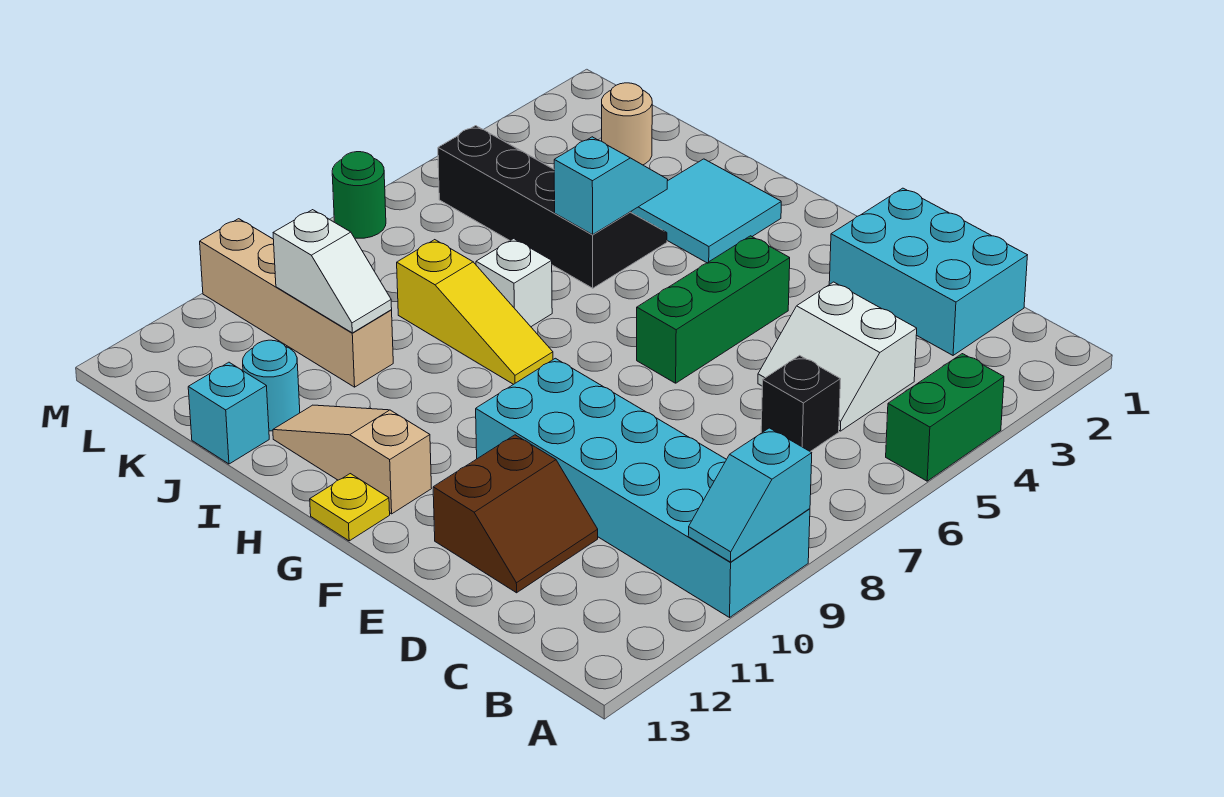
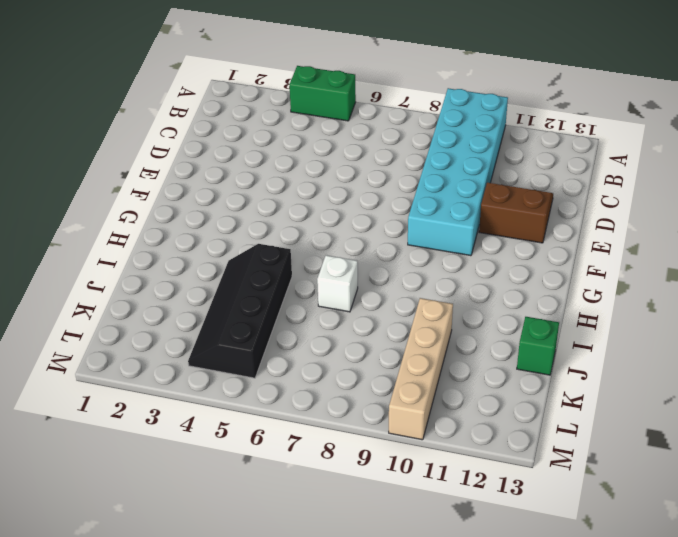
green 1x1 brick [517,317,559,375] -> cyan 1x1 brick [188,362,269,464]
none -> cyan 2x3 brick [829,188,1027,355]
none -> white 2x2 slope [758,282,917,431]
none -> black 1x1 brick [761,355,841,451]

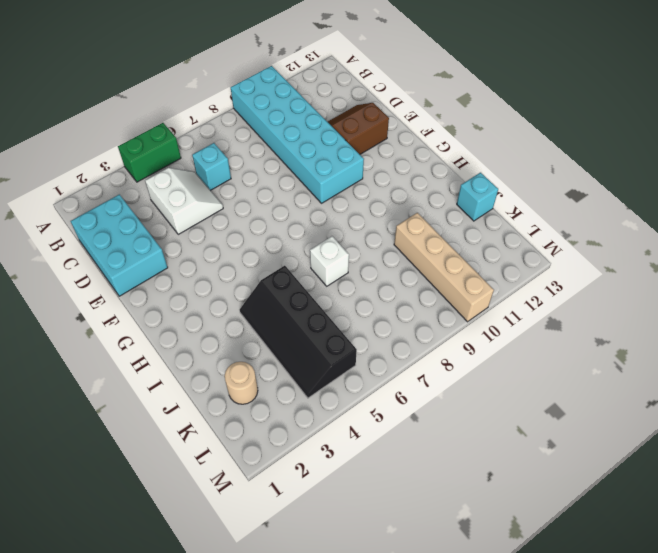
cyan 1x1 brick [192,143,231,190] -> black 1x1 brick [761,355,841,451]
none -> green 1x3 brick [637,236,790,383]
none -> tan 1x3 slope [273,405,432,514]
none -> yellow 1x1 plate [310,474,390,541]

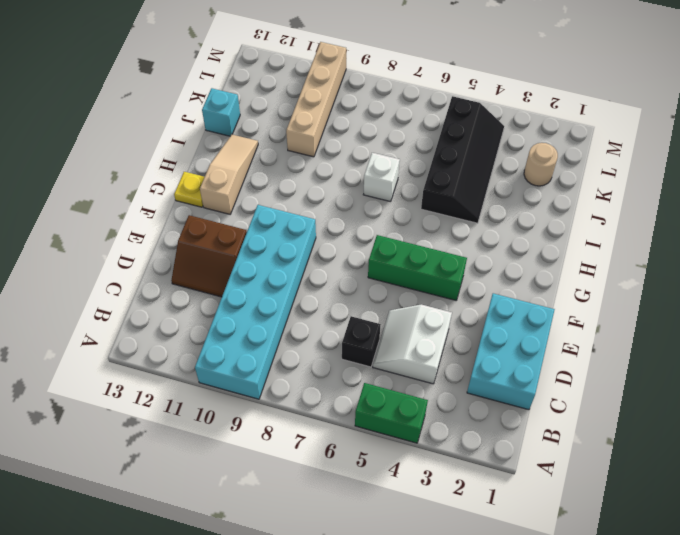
none -> cyan 2x2 tile [631,159,781,263]
none -> yellow 1x3 slope [397,240,553,384]
none -> cyan 1x1 round brick [243,340,300,431]

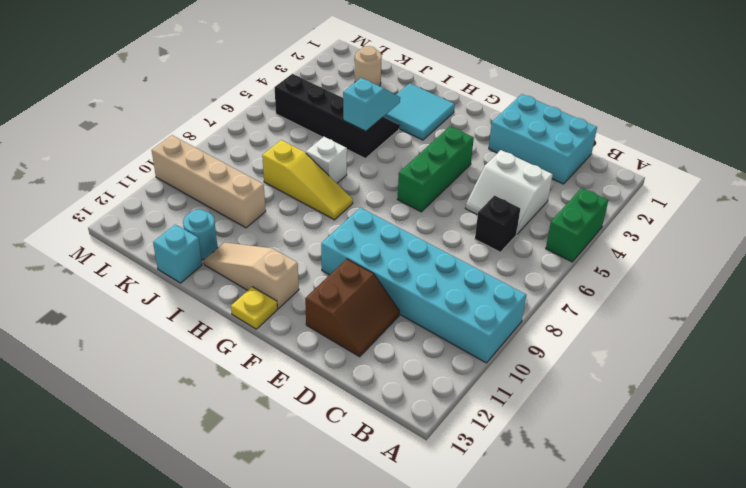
none -> green 1x1 round brick [332,152,386,238]
none -> cyan 1x2 slope [688,428,812,562]
none -> white 1x2 slope [273,210,392,333]

